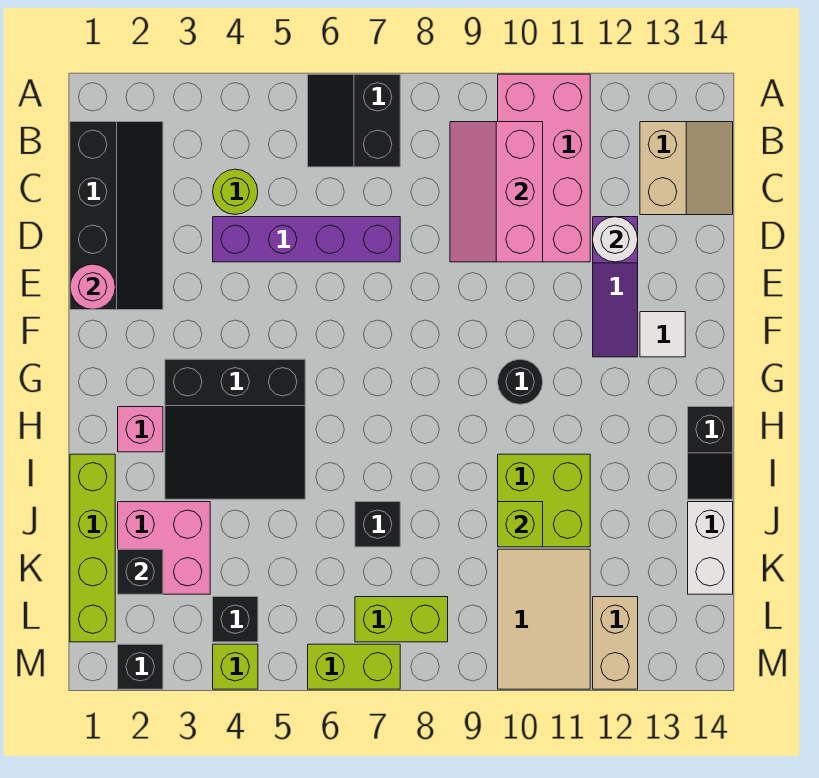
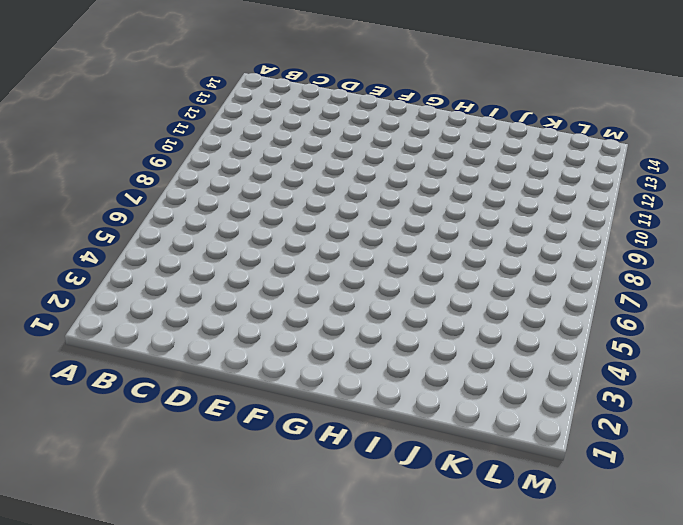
none -> black 2x2 slope [308,74,400,167]
none -> pink 2x4 brick [498,74,590,262]
none -> black 2x4 slope [70,122,163,310]

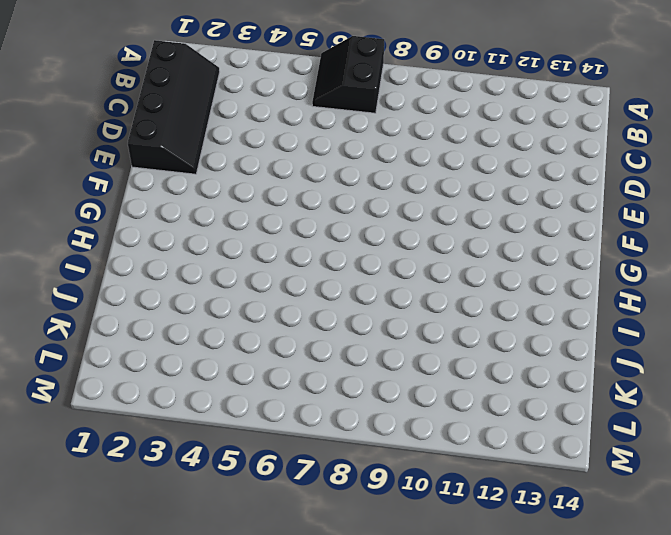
none -> pink 2x4 brick [498,74,590,262]
none -> tan 2x2 slope [640,122,733,215]
none -> lime 1x1 round brick [213,169,258,214]

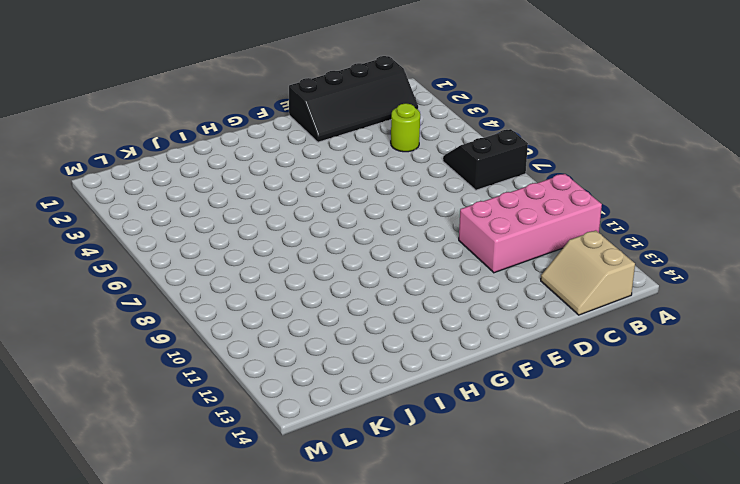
tan 2x2 slope [541,231,635,315] -> tan 2x2 slope turned to [640,122,733,215]
none -> purple 1x4 brick [213,217,400,262]
none -> purple 1x3 slope [593,217,638,357]
none -> white 1x1 tile [640,312,685,357]

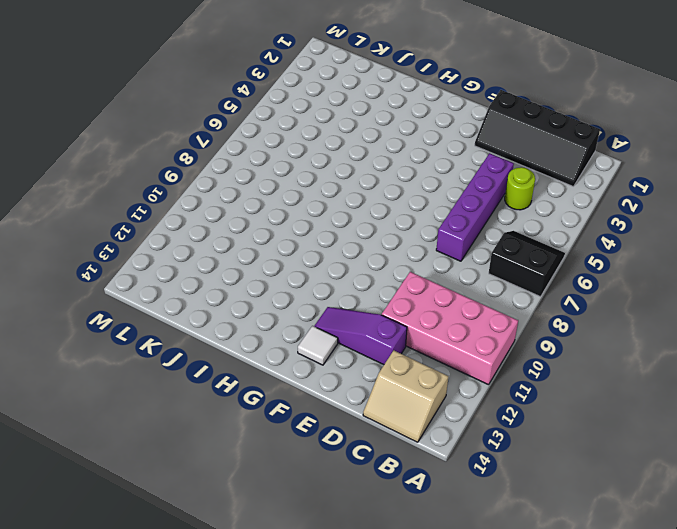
none -> black 3x3 slope [165,359,305,499]
none -> black 1x1 round brick [498,359,543,404]
none -> pink 1x1 brick [118,407,163,452]

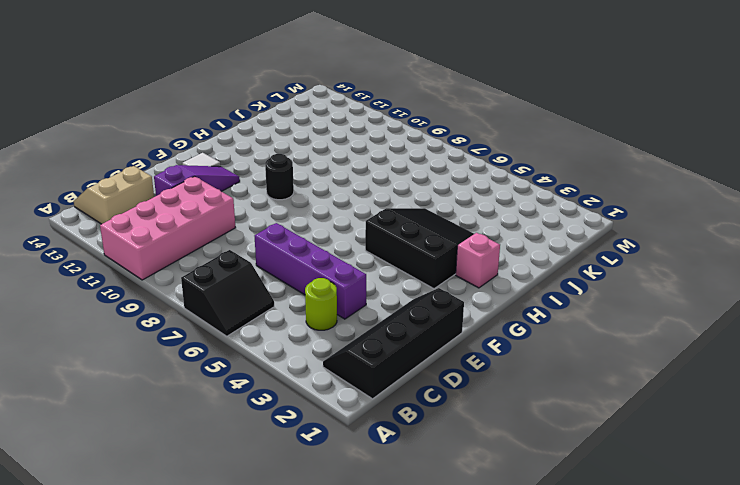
none -> black 1x2 slope [688,407,733,499]
none -> lime 1x4 brick [70,454,115,642]
none -> lime 2x2 brick [498,454,590,547]

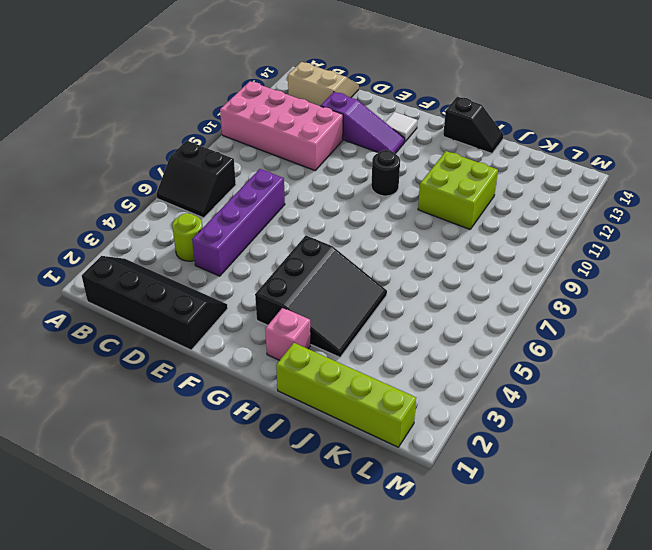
none -> pink 2x2 brick [118,502,210,594]
none -> black 1x1 brick [355,502,400,547]
none -> white 1x2 brick [688,502,733,594]

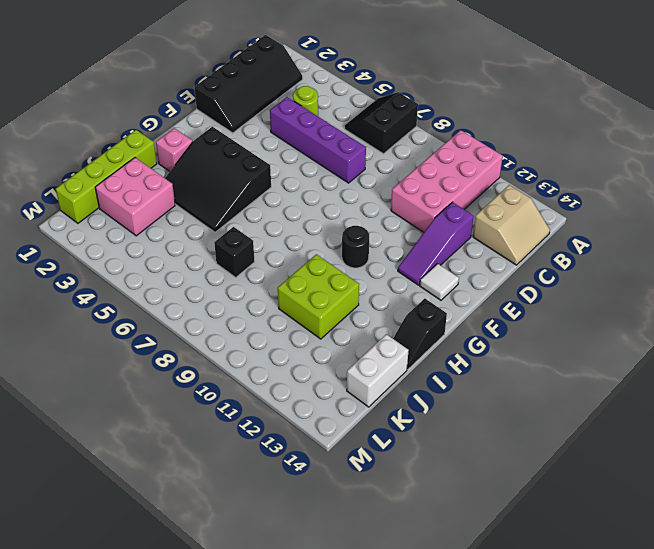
none -> tan 2x3 tile [498,549,590,689]
none -> black 1x1 brick [213,597,258,642]
none -> lime 1x2 brick [355,597,448,642]

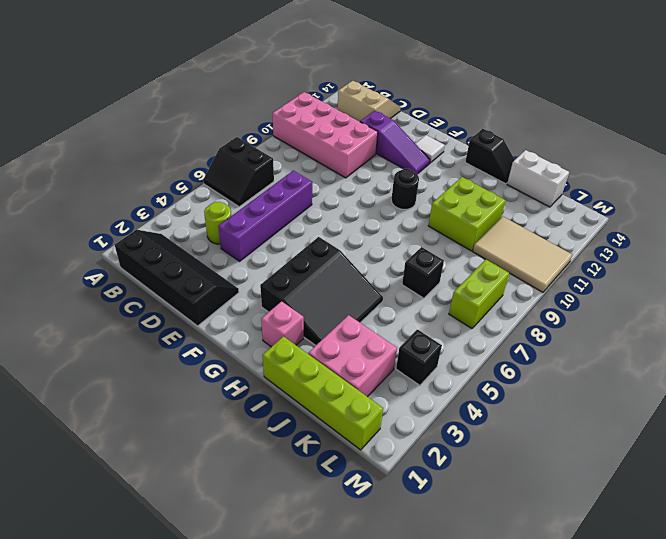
none -> tan 1x2 brick [593,597,638,689]
none -> black 1x1 brick [118,644,163,689]
none -> lime 1x1 brick [213,644,258,689]

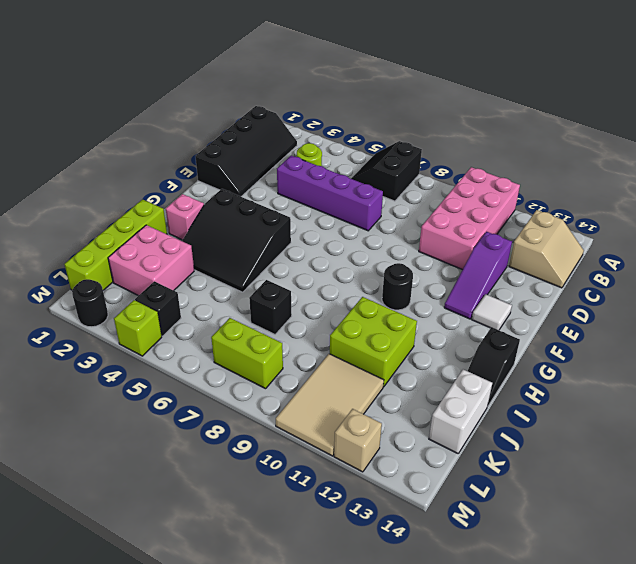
black 1x1 round brick [72,279,108,327] -> black 1x1 brick [118,644,163,689]
tan 1x1 brick [334,409,382,472] -> tan 1x2 brick [593,597,638,689]
none -> lime 1x2 brick [308,644,400,689]
none -> pink 2x3 slope [450,122,543,262]
none -> white 1x1 round brick [593,217,638,262]

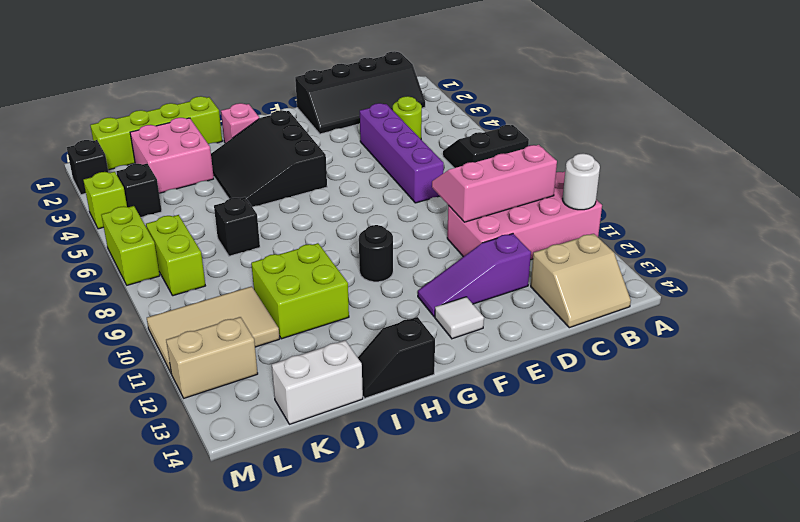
white 1x1 round brick [562,154,600,210] -> white 1x1 round brick moved to [593,217,638,262]
none -> pink 1x1 round brick [70,264,115,309]
none -> lime 1x1 brick [498,502,543,547]
none -> black 1x1 brick [118,549,163,594]

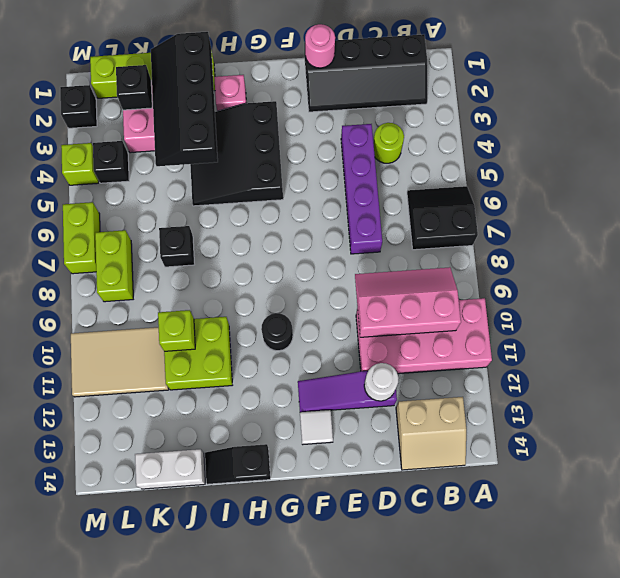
black 2x4 slope [151,32,218,166] -> none
none -> tan 1x2 brick [593,597,638,689]

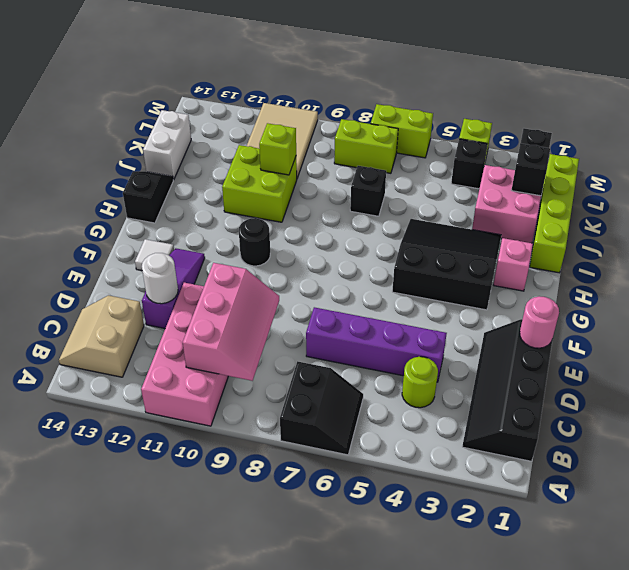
none -> tan 1x2 brick [593,597,638,689]

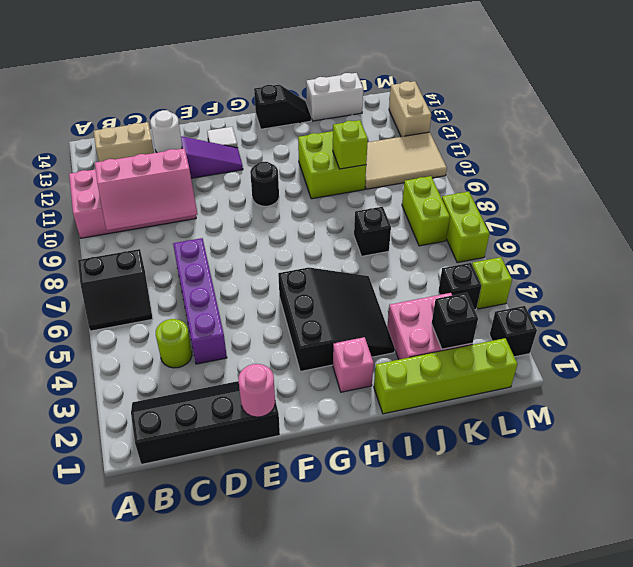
tan 1x2 brick [389,81,431,137] -> tan 1x2 brick turned to [593,597,638,689]

